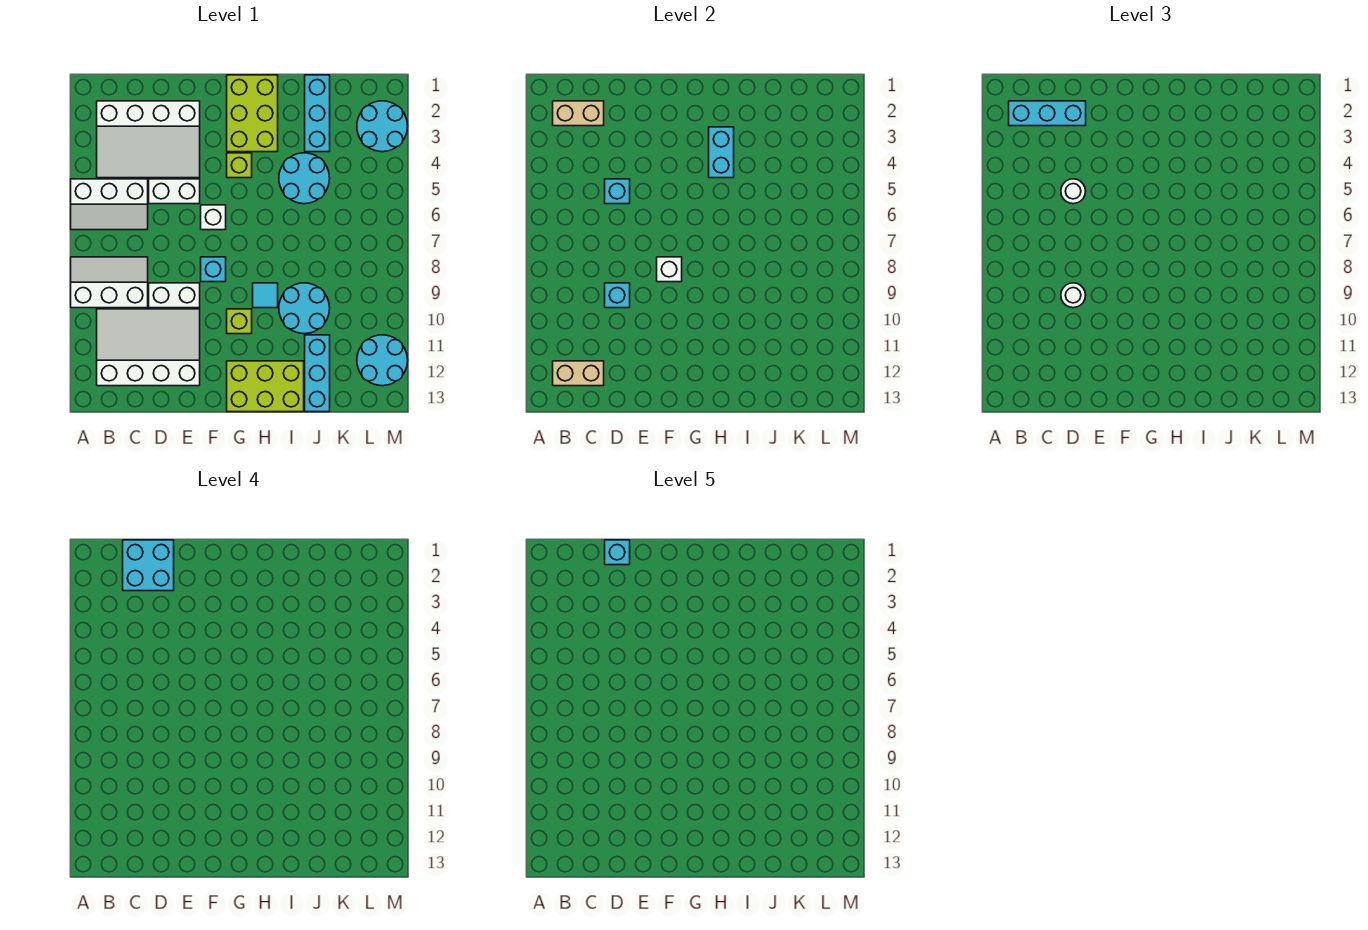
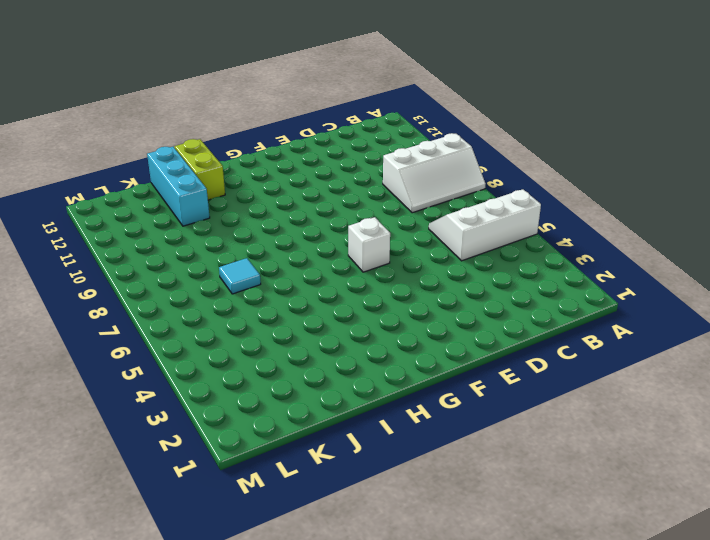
lime 1x2 brick [175,139,225,200] -> lime 2x3 brick [227,361,304,412]
cyan 1x1 tile [219,258,261,294] -> cyan 1x1 tile moved to [253,283,278,308]
none -> white 3x4 slope [97,101,200,178]
none -> white 3x4 slope [97,309,200,386]
none -> white 1x2 brick [149,179,200,204]
none -> white 1x2 brick [149,283,200,308]

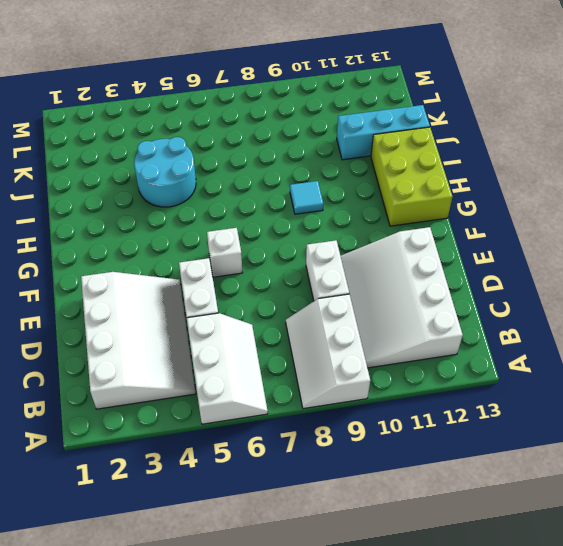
none -> cyan 1x1 brick [201,257,226,282]
none -> lime 2x3 brick [227,75,278,152]
none -> lime 1x1 brick [227,153,252,178]
none -> lime 1x1 brick [227,309,252,334]

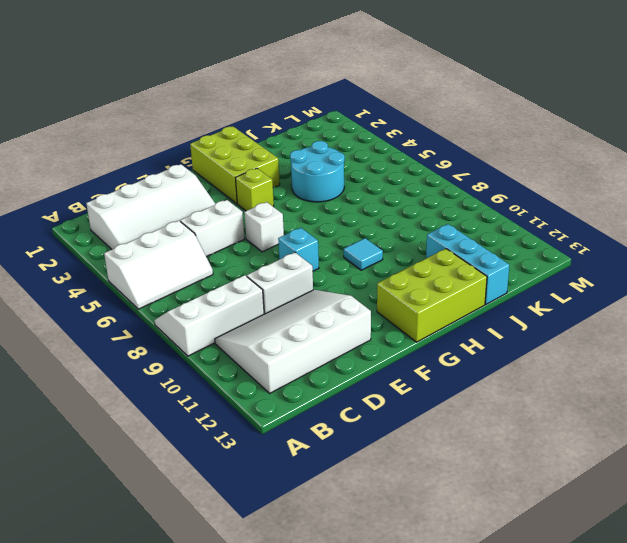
none -> lime 1x1 brick [227,309,252,334]
none -> cyan 2x2 round brick [279,283,330,334]
none -> cyan 1x3 brick [305,75,330,152]
none -> cyan 2x2 round brick [357,101,408,152]

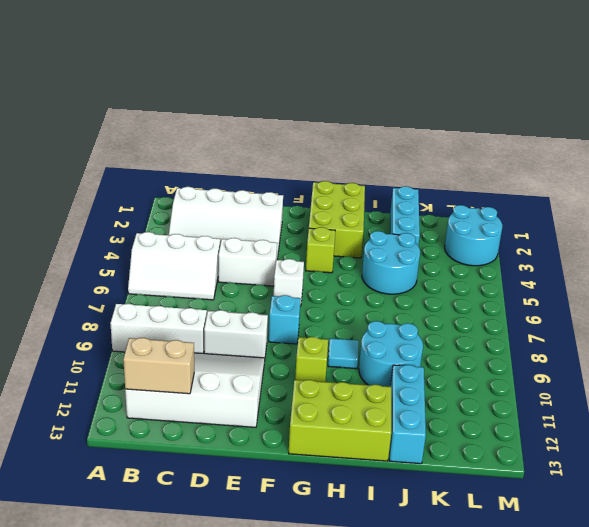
none -> cyan 2x2 round brick [357,335,408,386]
none -> tan 1x2 brick [553,101,604,126]
none -> cyan 1x1 brick [605,179,630,204]
none -> cyan 1x1 brick [605,283,630,308]

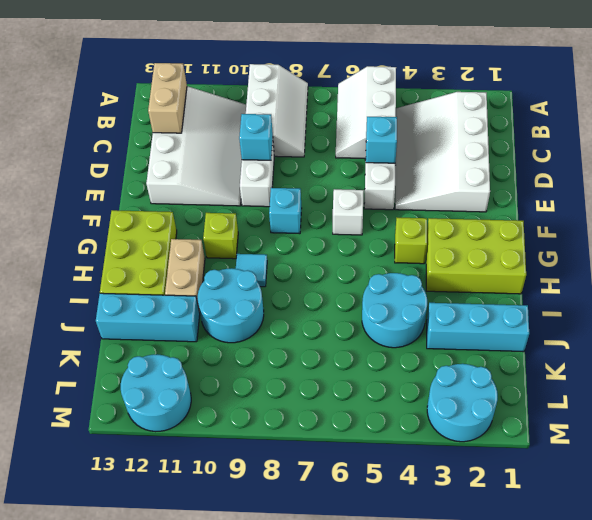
tan 1x2 brick [165,239,205,313] -> tan 1x2 brick moved to [553,101,604,126]
none -> white 1x1 brick [657,257,682,282]
none -> cyan 1x2 brick [709,127,734,178]
none -> cyan 1x3 brick [1009,101,1086,126]
none -> white 1x1 round brick [1061,179,1086,204]

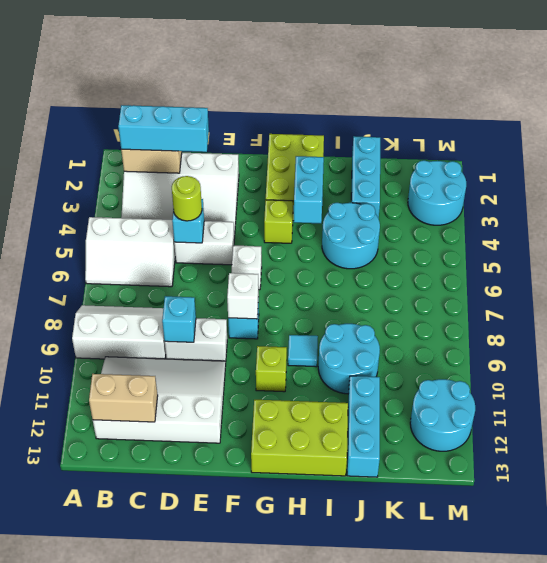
lime 1x1 round brick [172,176,202,221] -> white 1x1 round brick [1061,179,1086,204]
none -> white 1x1 round brick [1061,283,1086,308]
none -> cyan 2x2 brick [123,540,174,591]
none -> cyan 1x1 brick [605,540,630,565]

